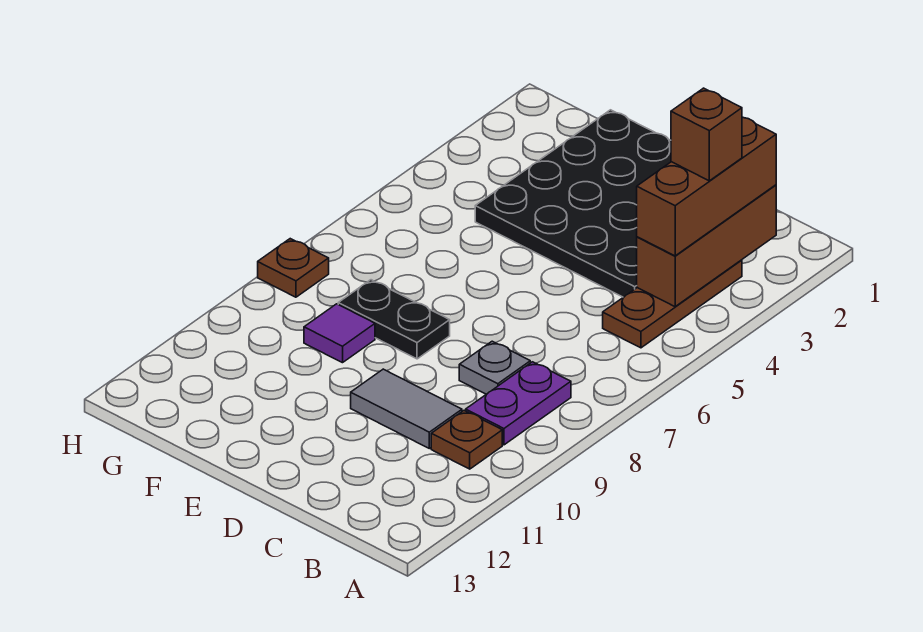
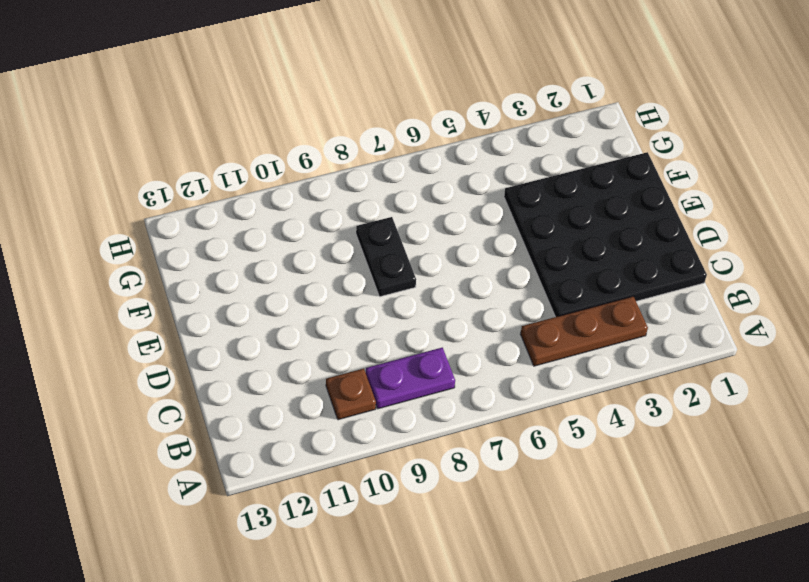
none -> grey 1x1 plate [459,341,530,394]
none -> grey 1x2 tile [351,369,462,448]
none -> purple 1x1 tile [304,304,375,363]

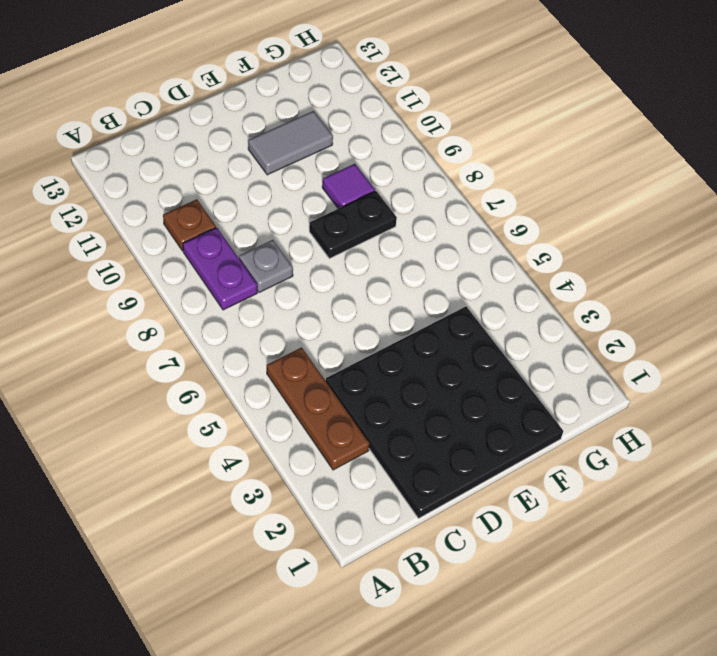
grey 1x2 tile [248,111,333,175] -> grey 1x2 tile moved to [351,369,462,448]
none -> brown 1x1 plate [258,239,329,297]
none -> brown 1x3 brick [637,185,776,307]
none -> brown 1x3 brick [637,117,776,256]

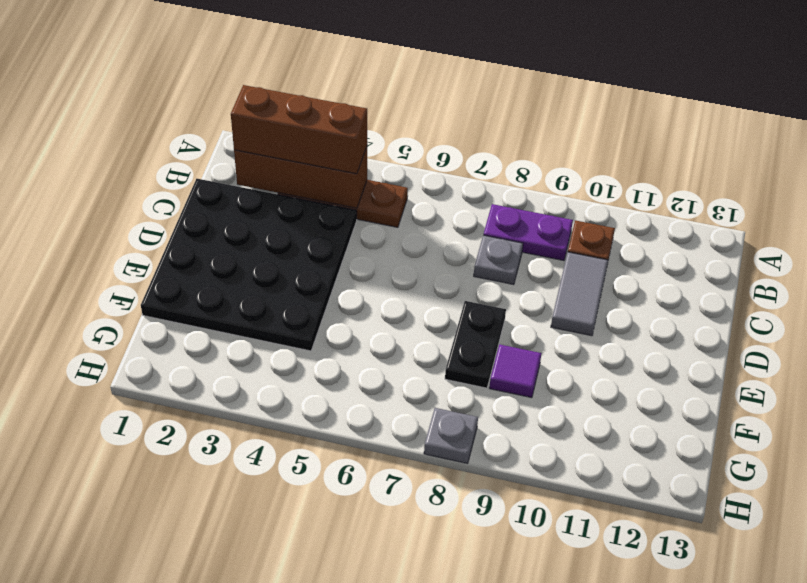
grey 1x1 plate [424,408,478,463] -> brown 1x1 plate [258,239,329,297]
none -> brown 1x1 brick [671,88,742,181]

